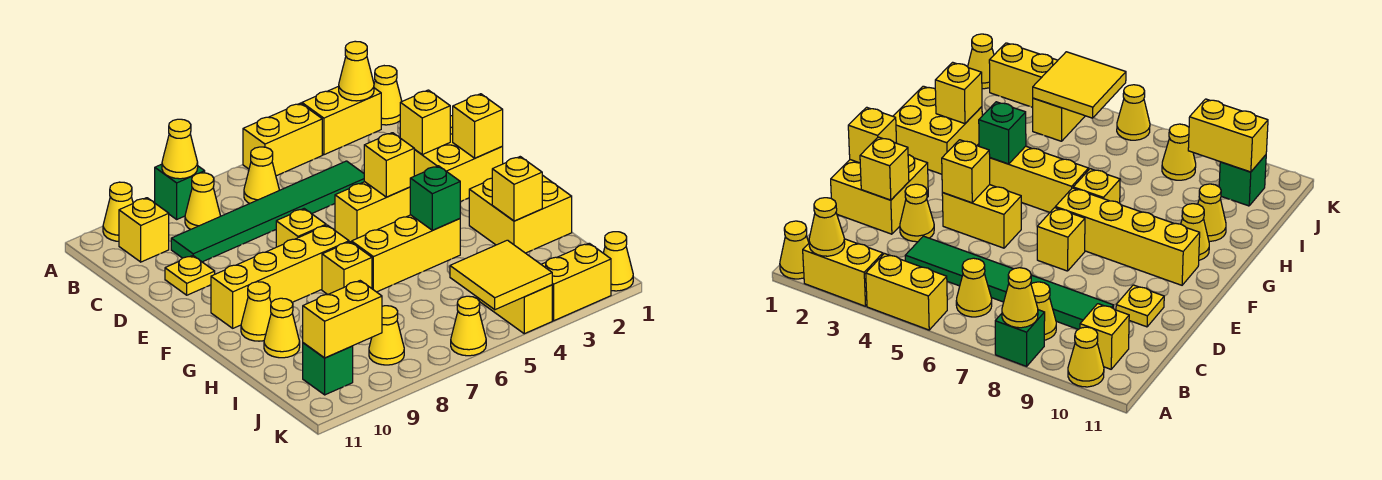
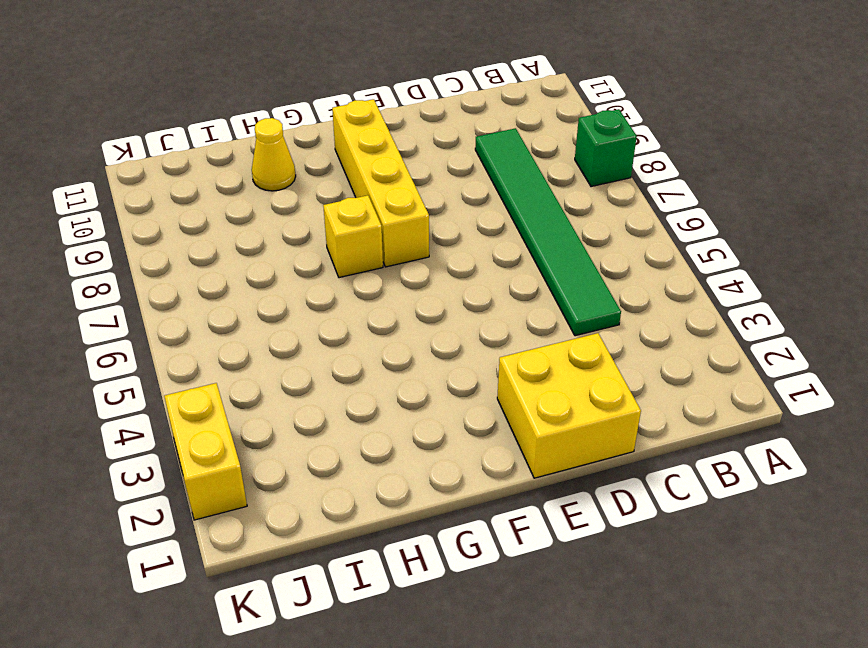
none -> yellow 1x1 cone [374,66,402,125]
none -> yellow 1x2 brick [302,86,381,155]
none -> yellow 1x2 brick [243,103,322,176]
none -> yellow 1x1 cone [103,182,133,241]

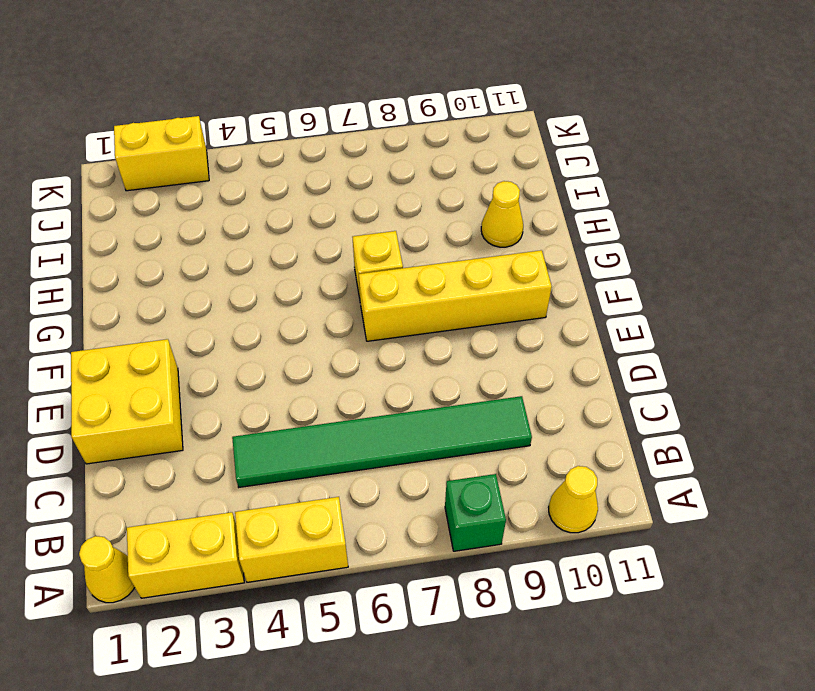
none -> yellow 1x1 cone [244,147,279,204]
none -> yellow 1x1 cone [185,173,220,230]
none -> yellow 1x1 brick [119,198,169,262]
none -> yellow 1x1 cone [900,184,934,242]

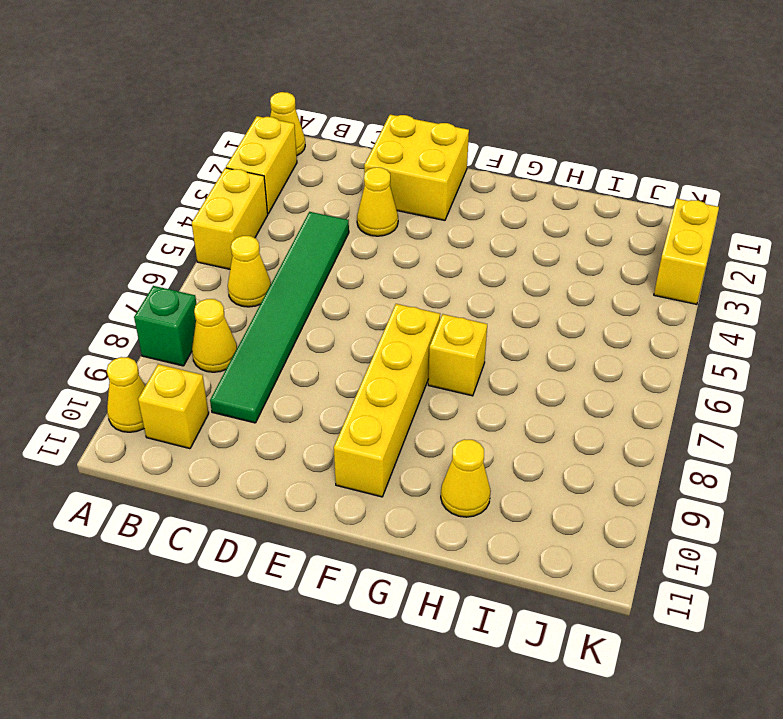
none -> yellow 1x1 plate [165,256,215,295]
none -> yellow 1x2 brick [335,182,410,242]
none -> yellow 1x1 brick [276,209,326,247]
none -> yellow 2x2 brick [469,175,572,253]

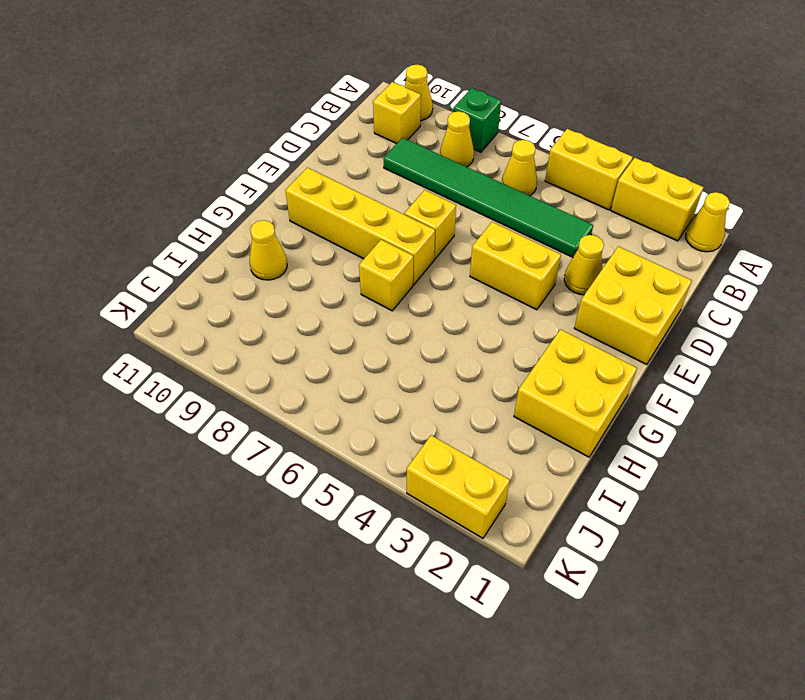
none -> yellow 1x1 plate [165,256,215,295]
none -> yellow 1x3 brick [352,215,460,292]
none -> yellow 1x1 cone [241,282,271,341]
none -> yellow 1x2 brick [479,285,552,334]

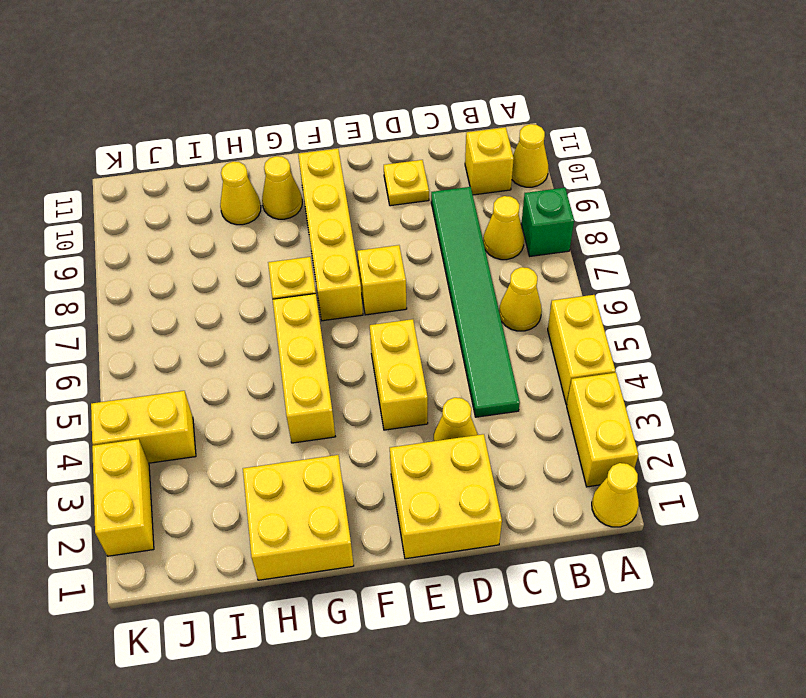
none -> yellow 1x1 cone [369,306,404,365]
none -> green 1x1 brick [303,343,353,395]
none -> yellow 1x1 cone [603,232,633,291]
none -> yellow 1x1 cone [451,296,486,356]

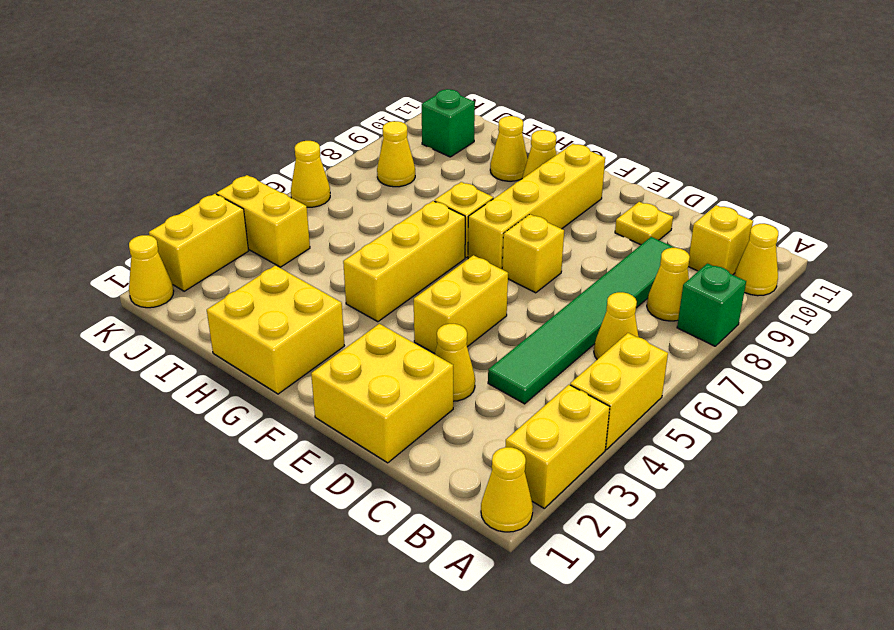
none -> yellow 1x1 cone [339,41,374,101]
none -> yellow 1x1 cone [162,119,198,179]
none -> yellow 1x1 brick [400,90,450,154]
none -> yellow 1x1 brick [453,94,503,158]

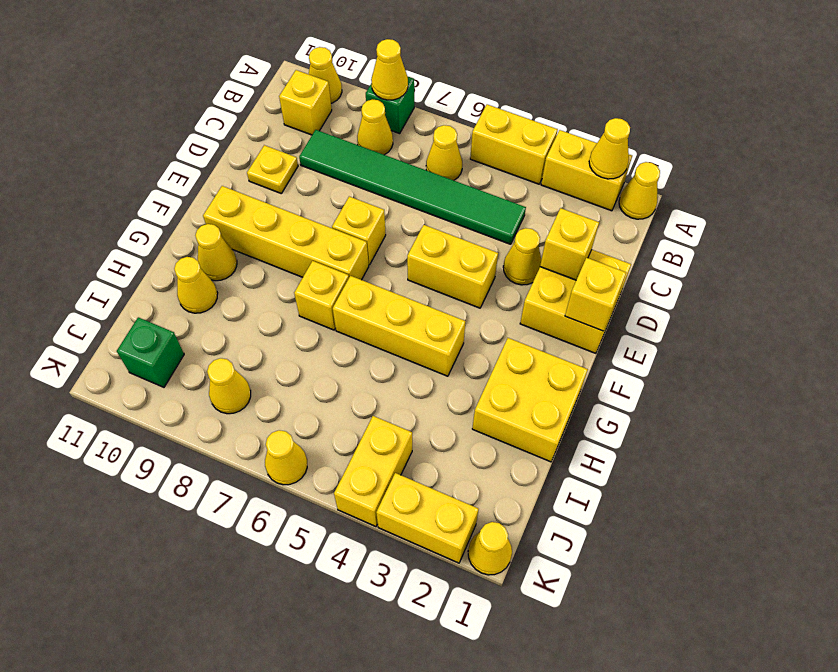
none -> yellow 1x1 brick [364,133,414,197]
none -> green 1x1 brick [410,166,460,230]
none -> yellow 1x1 brick [492,157,542,221]
none -> yellow 2x2 tile [450,240,552,310]

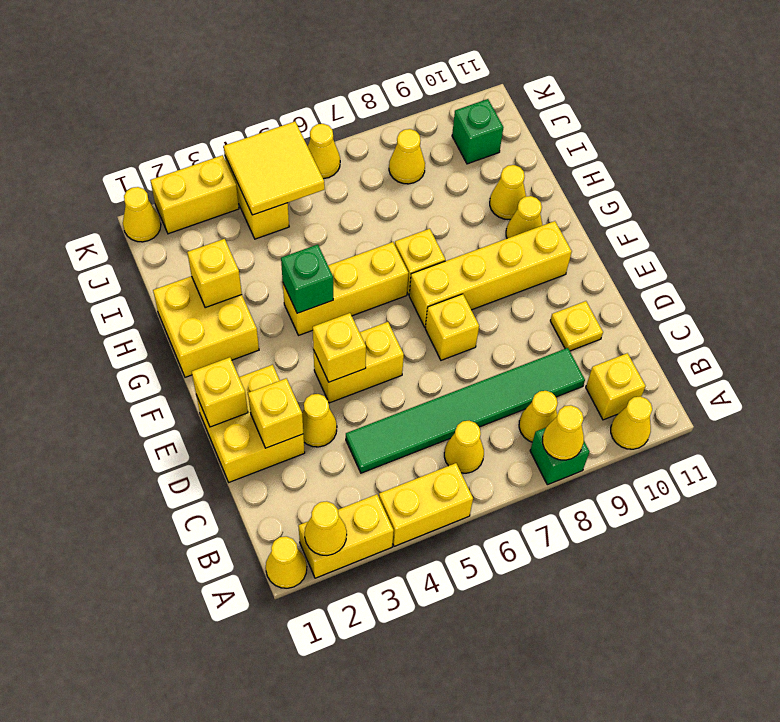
none -> yellow 1x2 brick [303,281,382,358]

